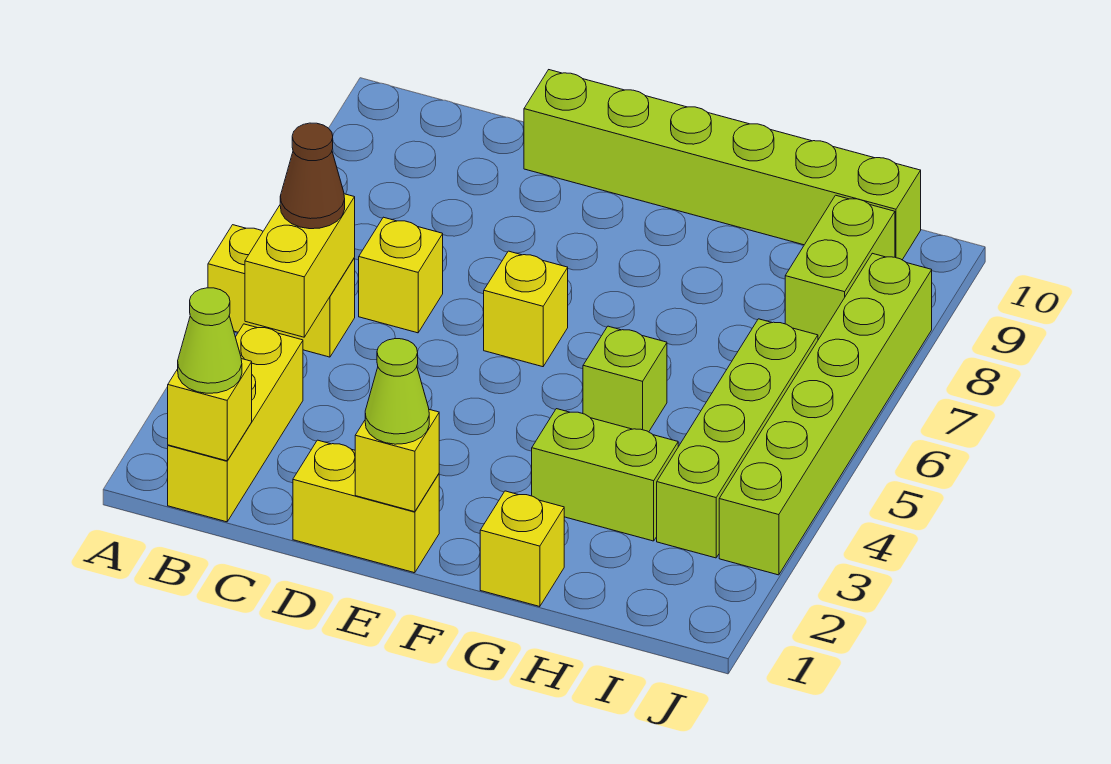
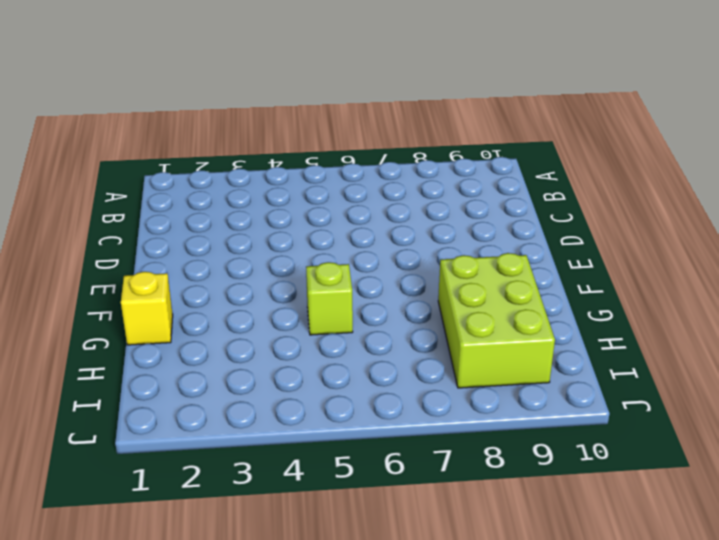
lime 2x3 brick [438,253,555,388] -> lime 1x2 brick [785,195,895,340]
none -> yellow 1x2 brick [208,225,355,357]
none -> yellow 1x3 brick [168,324,303,522]
none -> yellow 1x1 brick [359,217,443,333]

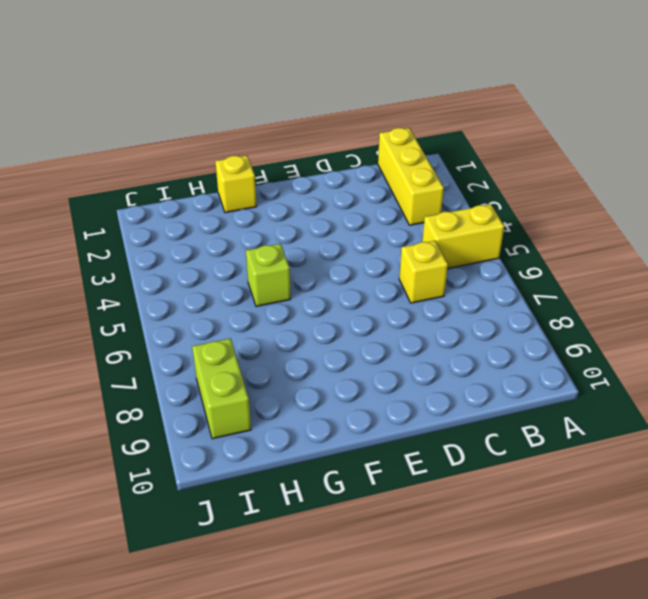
none -> yellow 1x2 brick [293,440,439,573]
none -> lime 1x6 brick [524,70,921,260]
none -> yellow 1x1 brick [483,251,568,367]

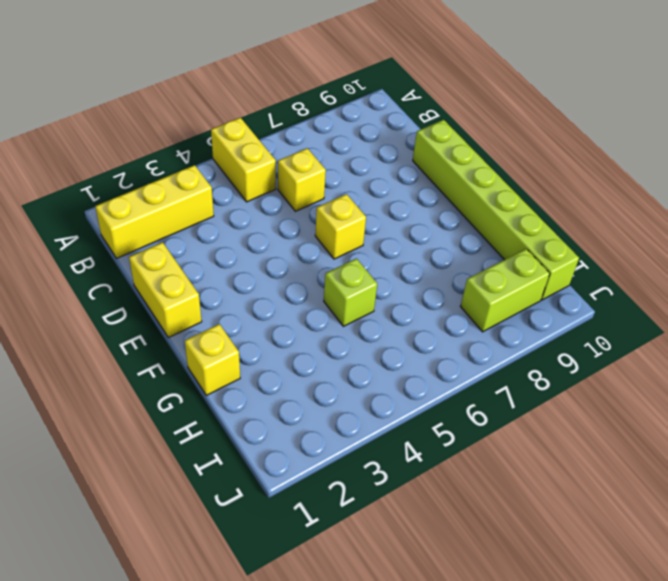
none -> lime 1x2 brick [532,409,678,541]
none -> lime 1x4 brick [657,319,818,558]
none -> lime 1x6 brick [719,253,932,575]

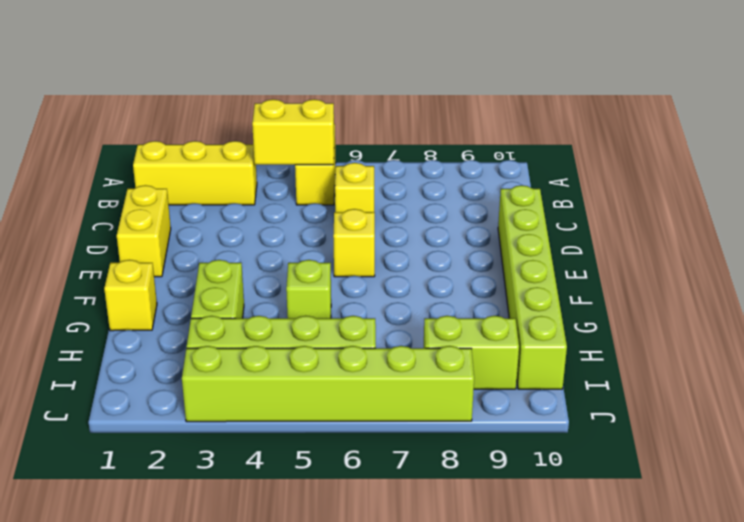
none -> yellow 1x1 brick [168,359,252,461]
none -> yellow 1x1 brick [355,410,439,512]
none -> lime 1x1 cone [178,288,242,393]

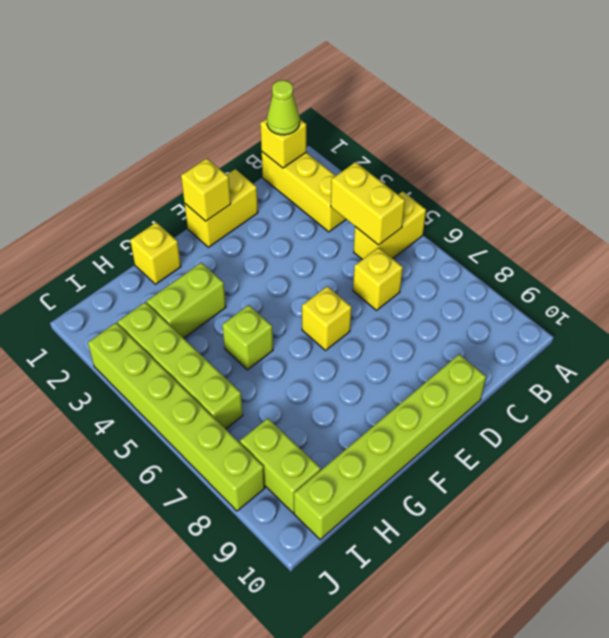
none -> brown 1x1 cone [280,123,345,229]
none -> lime 1x1 cone [365,339,429,444]

